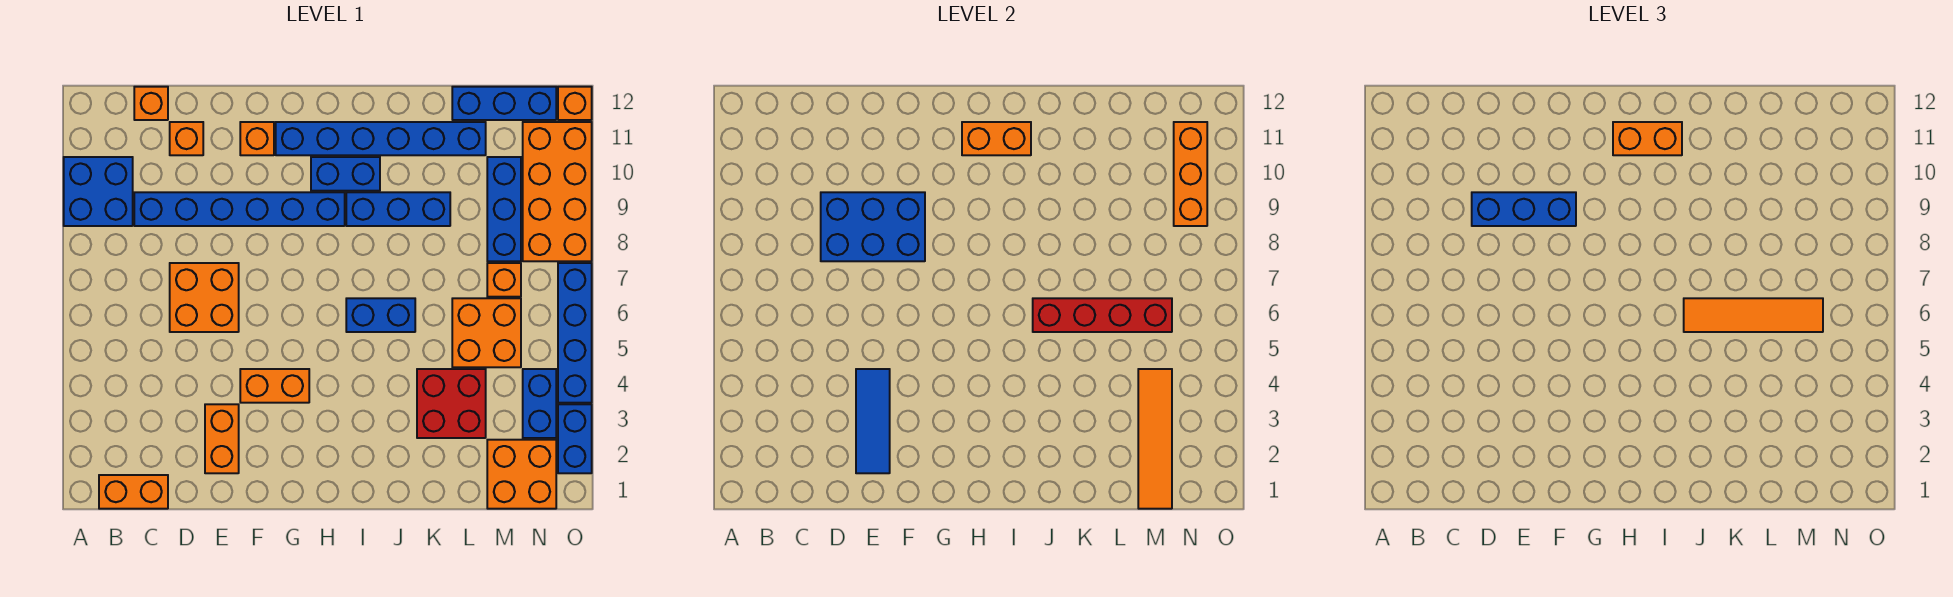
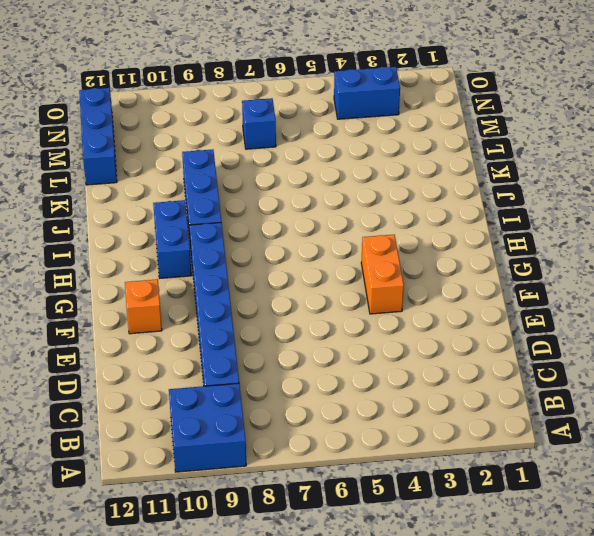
blue 1x1 brick [242,98,276,149] -> orange 1x1 brick [487,263,521,297]
none -> orange 1x2 brick [99,475,168,509]
none -> orange 1x1 brick [134,87,168,120]
none -> orange 2x2 brick [170,263,239,332]
none -> orange 1x1 brick [170,122,203,155]

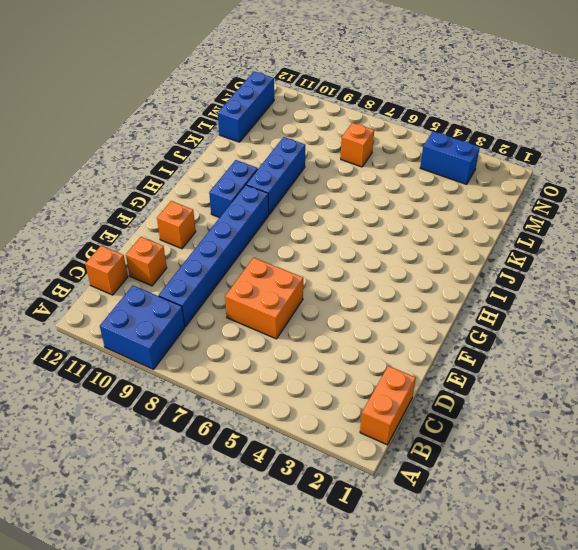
none -> orange 1x2 brick [205,404,239,473]
none -> orange 1x2 brick [240,369,309,403]
none -> blue 1x6 brick [276,122,486,155]
none -> blue 1x2 brick [346,298,415,332]

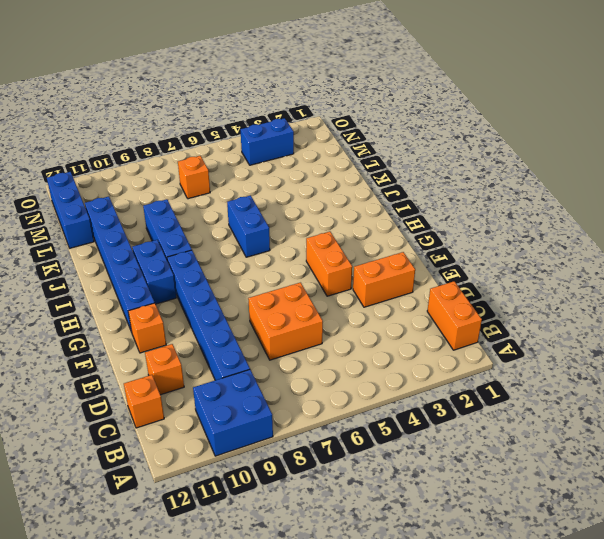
none -> red 2x2 brick [417,369,486,438]
none -> orange 2x2 brick [452,298,521,367]
none -> orange 2x2 brick [487,440,556,509]
none -> blue 1x3 brick [487,157,521,261]

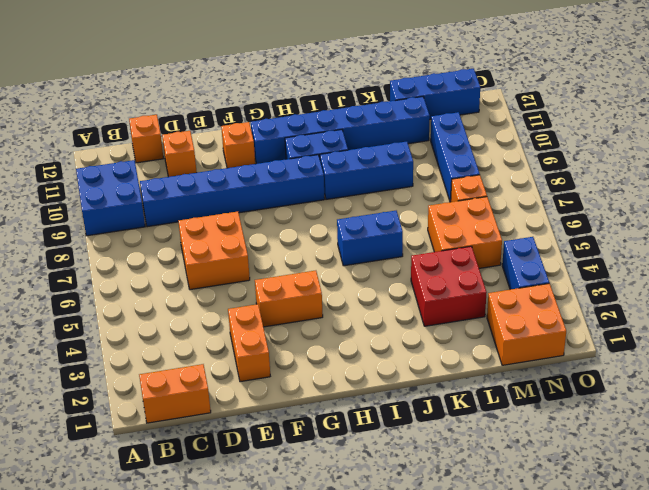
none -> orange 2x4 brick [523,122,592,261]
none -> blue 1x2 brick [558,404,592,473]
none -> blue 1x4 brick [558,263,592,403]
none -> orange 1x1 brick [558,87,592,120]

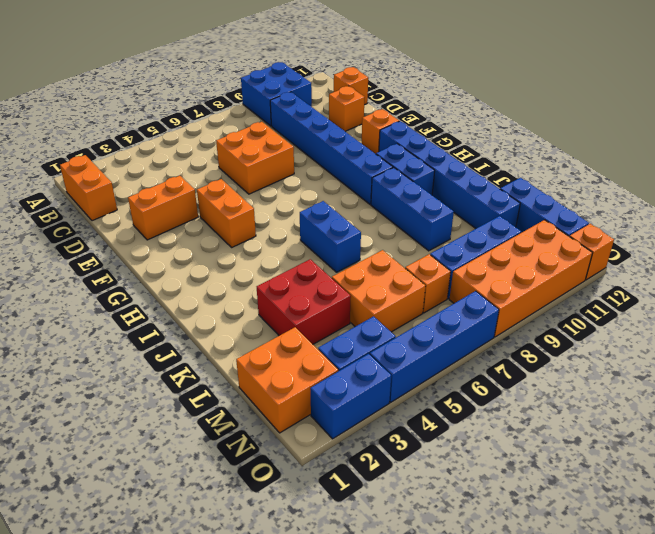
none -> blue 2x3 brick [821,192,925,261]
none -> blue 1x3 tile [856,369,890,473]
none -> orange 1x2 brick [962,122,1031,155]
none -> red 1x4 brick [1033,298,1172,332]

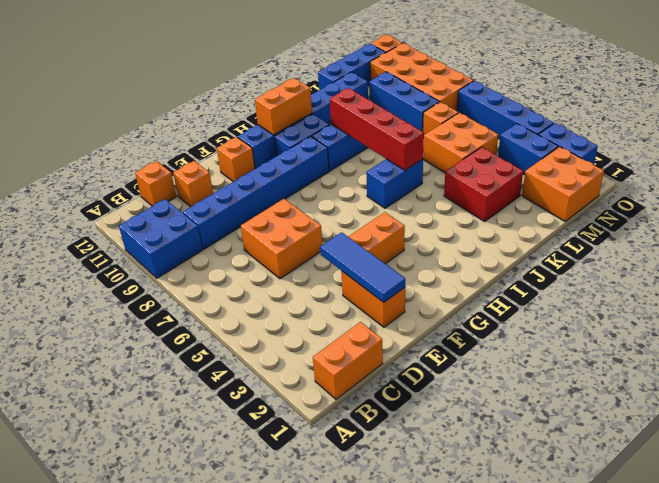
red 1x4 brick [330,88,424,170] -> red 1x4 brick turned to [1033,298,1172,332]
none -> blue 2x3 brick [821,192,925,261]
none -> orange 1x4 tile [1138,369,1172,509]
none -> orange 1x3 brick [1174,122,1207,226]
none -> blue 1x3 brick [1472,192,1576,226]

